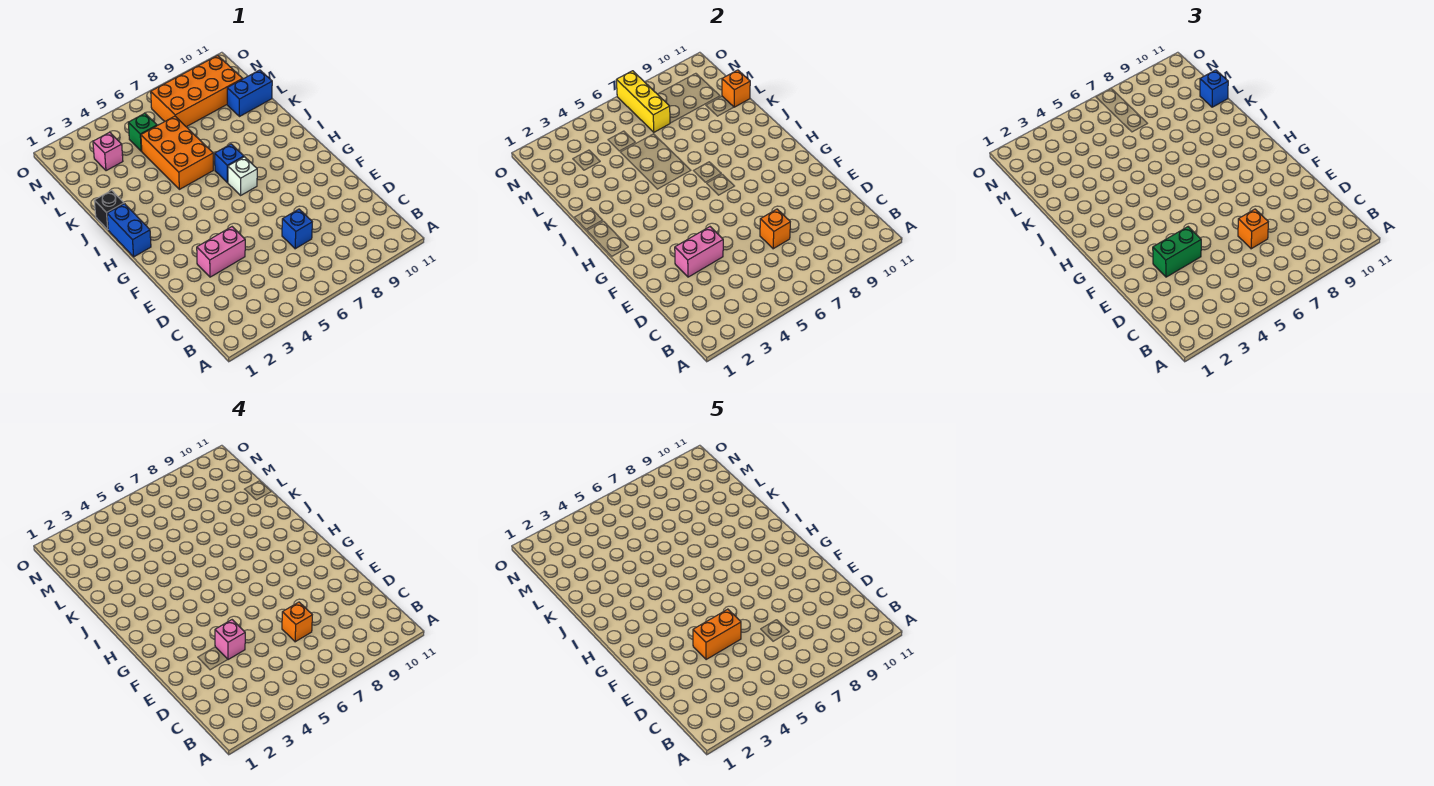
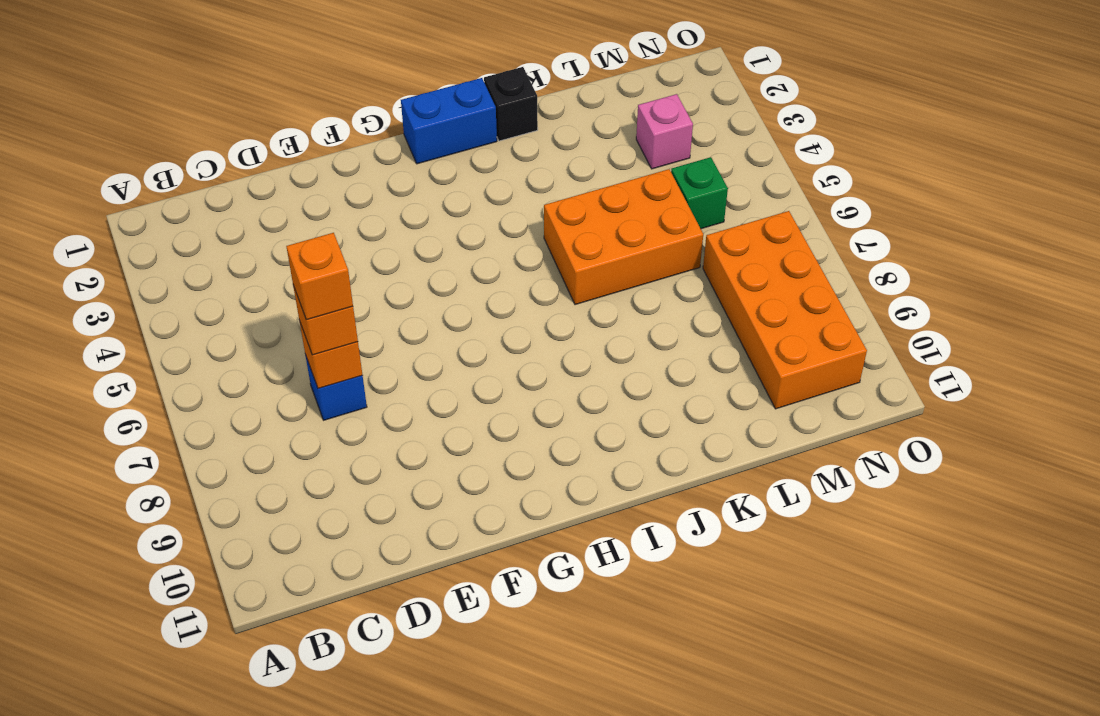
none -> pink 1x2 brick [197,227,245,277]
none -> white 1x1 brick [228,157,257,195]
none -> blue 1x1 brick [215,144,244,183]

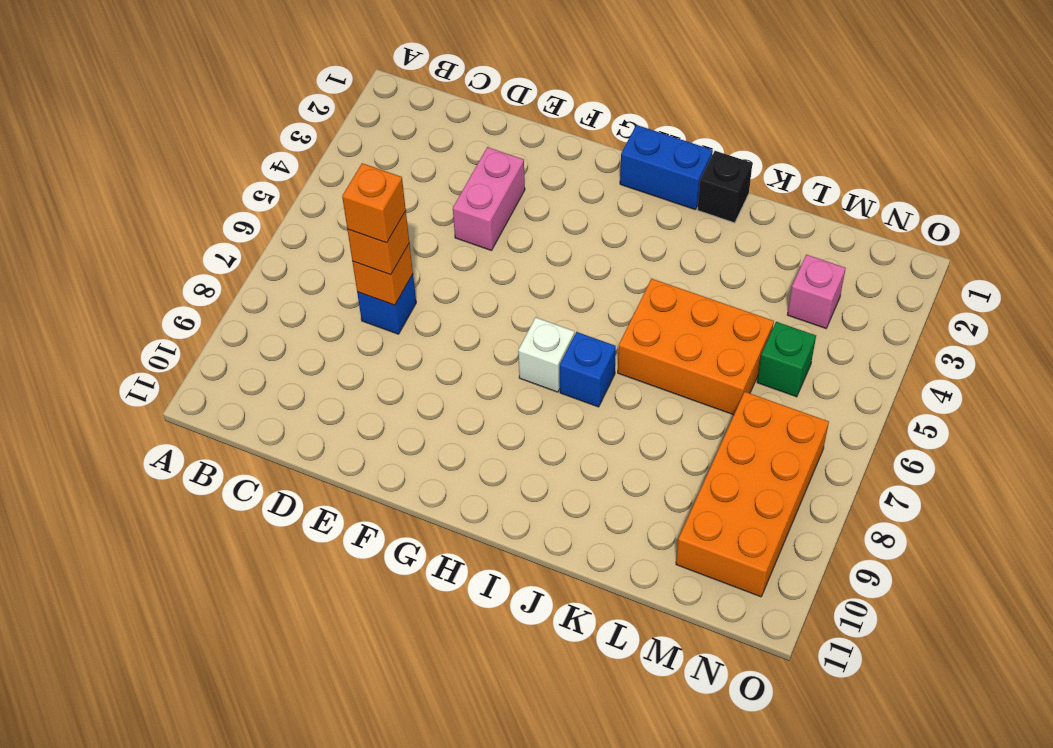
none -> blue 1x2 brick [227,70,272,117]
none -> pink 1x2 brick [675,227,723,277]
none -> orange 1x1 brick [722,70,750,107]

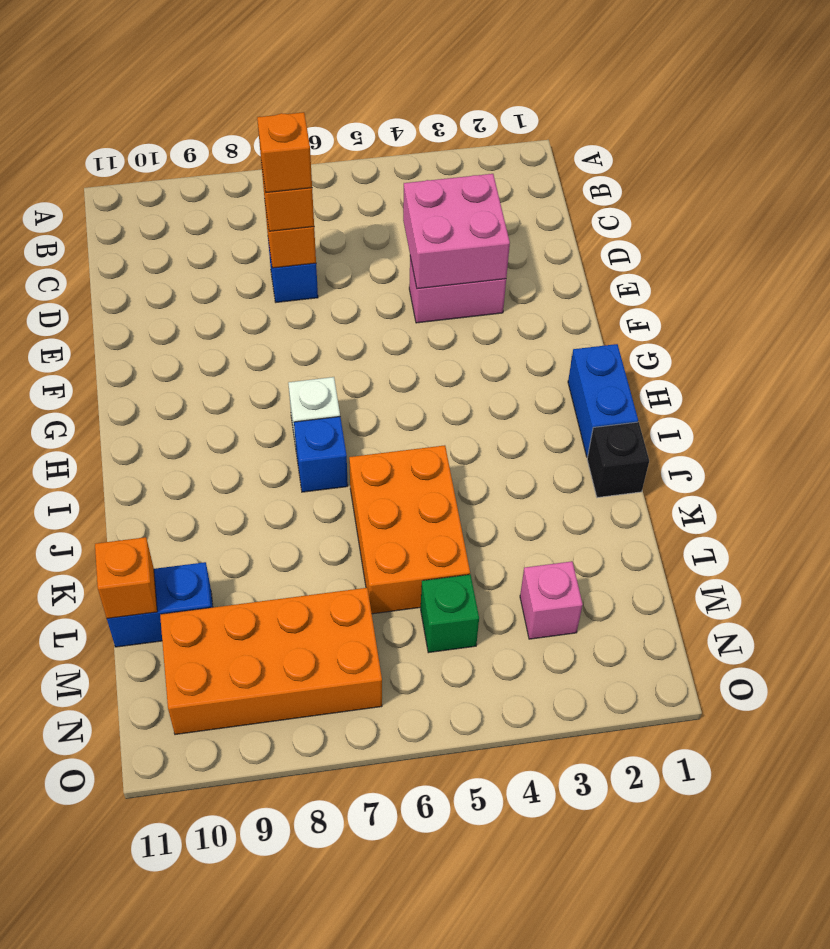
pink 2x2 brick [403,174,510,289] -> pink 1x2 brick [675,227,723,277]
none -> yellow 1x3 brick [616,71,670,132]
none -> green 1x2 brick [1153,227,1201,277]
none -> blue 1x1 brick [1200,70,1228,107]

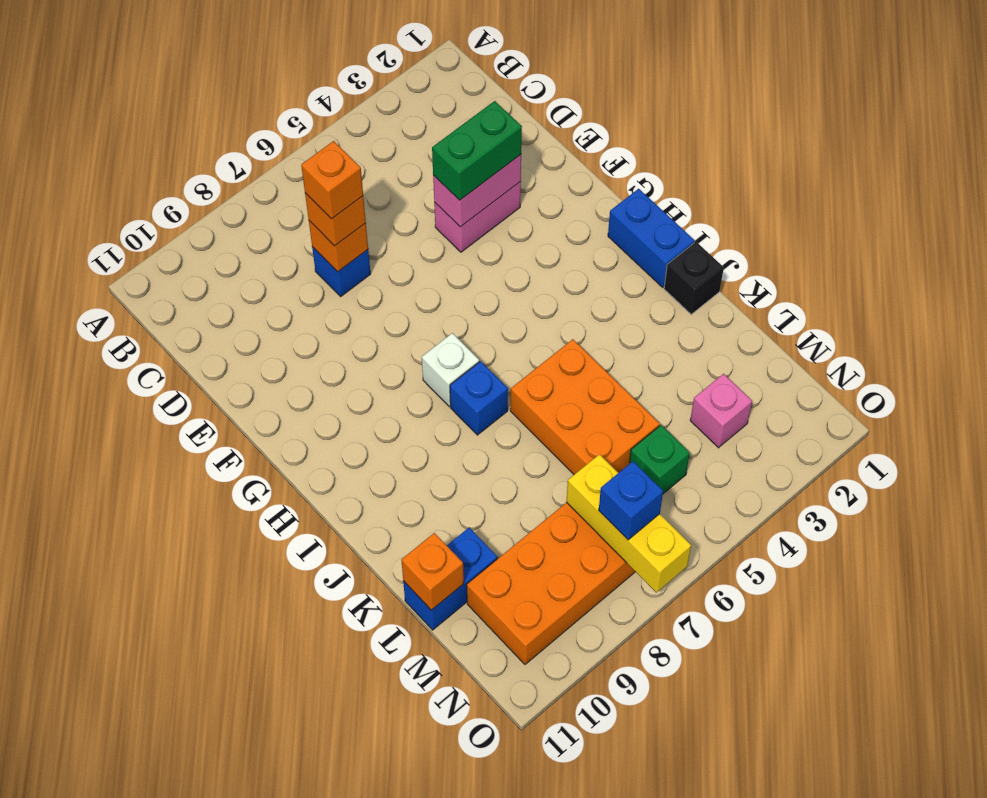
blue 1x1 brick [599,461,663,540] -> blue 1x1 brick moved to [1200,70,1228,107]
none -> pink 1x1 brick [215,620,245,660]
none -> orange 1x2 brick [693,609,741,660]

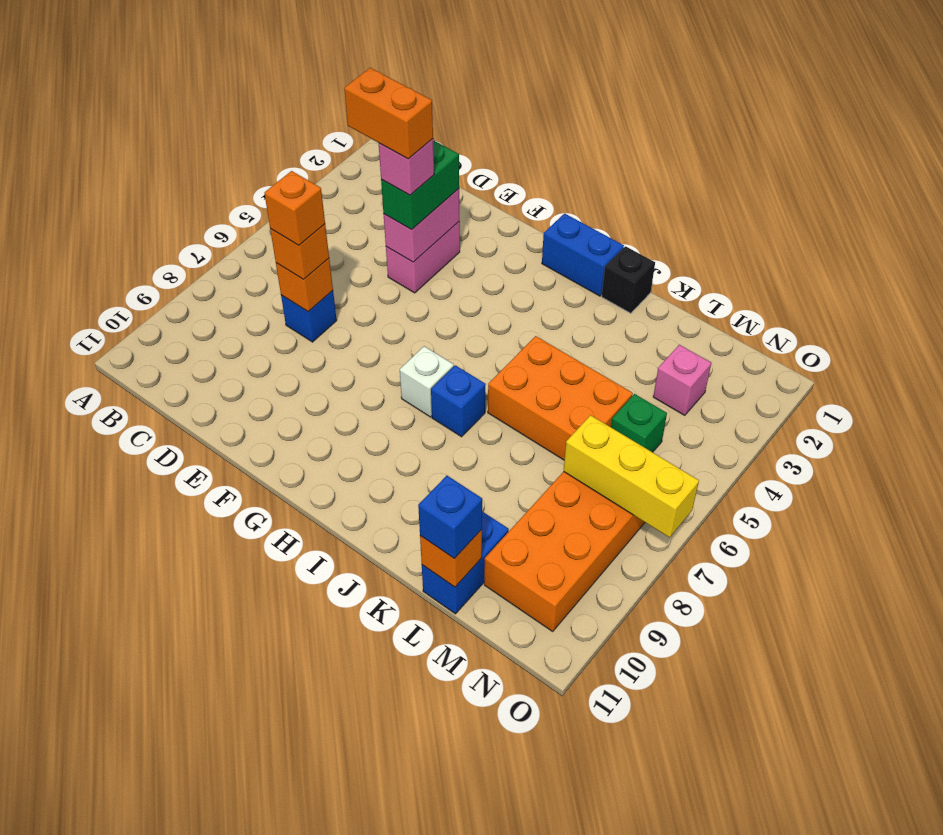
orange 1x2 brick [344,68,433,159] -> orange 1x2 brick turned to [693,609,741,660]

